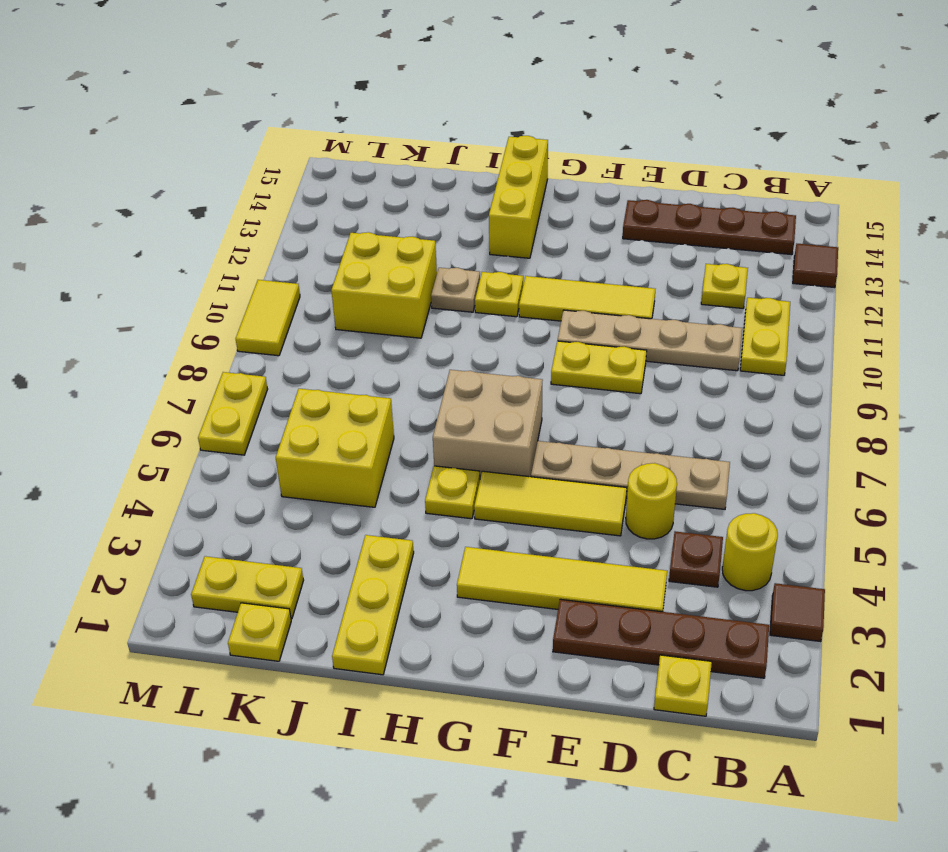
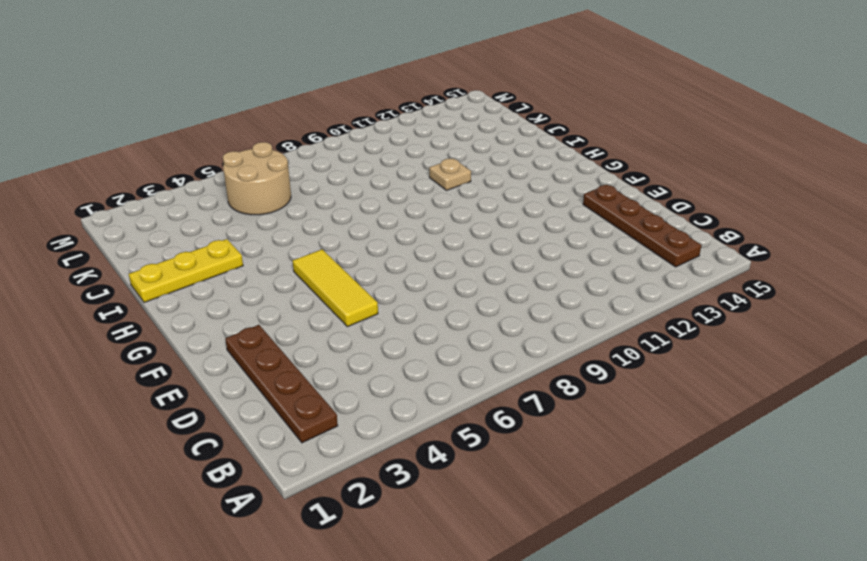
tan 2x2 round brick [223,142,291,215] -> yellow 2x2 brick [276,389,394,507]
none -> brown 1x1 tile [770,583,825,642]
none -> brown 1x1 tile [793,244,838,288]
none -> yellow 1x1 round brick [722,513,778,591]

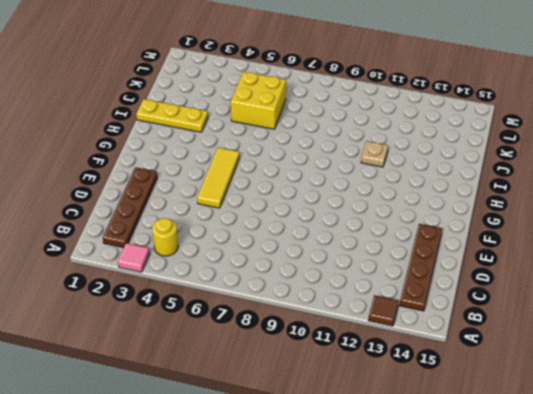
pink 1x1 tile [118,243,149,272] -> brown 1x1 tile [770,583,825,642]
none -> yellow 1x2 plate [740,298,790,375]
none -> yellow 1x1 plate [654,655,712,716]
none -> brown 1x1 plate [669,531,723,587]

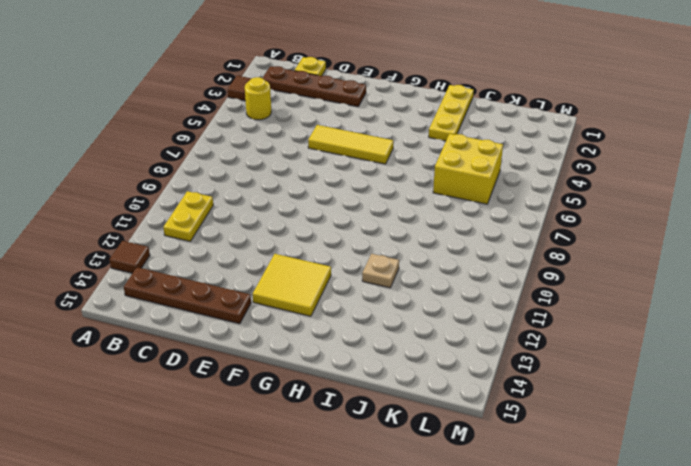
yellow 2x2 tile [253,254,331,316] -> none
none -> brown 1x1 plate [669,531,723,587]
none -> tan 1x4 plate [531,441,730,509]
none -> tan 1x4 plate [558,310,742,371]

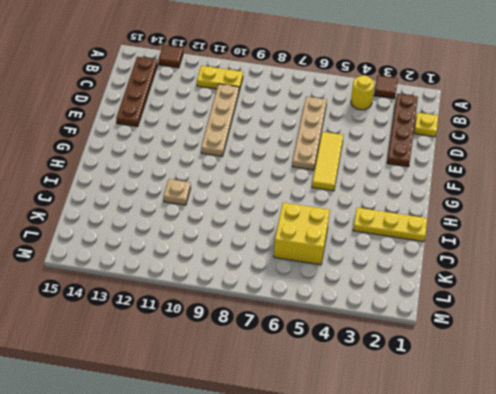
none -> brown 1x1 plate [669,531,723,587]
none -> yellow 1x1 plate [701,264,748,308]
none -> yellow 1x4 tile [457,547,667,612]

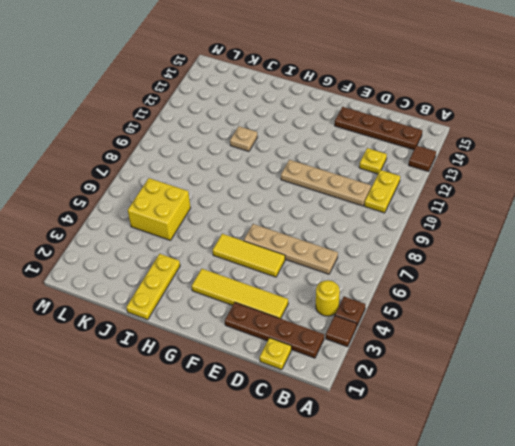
brown 1x1 plate [335,297,365,327] -> brown 1x1 plate moved to [669,531,723,587]
none -> yellow 1x1 round brick [626,463,677,539]
none -> yellow 1x2 plate [551,341,647,394]
none -> yellow 1x3 tile [519,276,655,321]

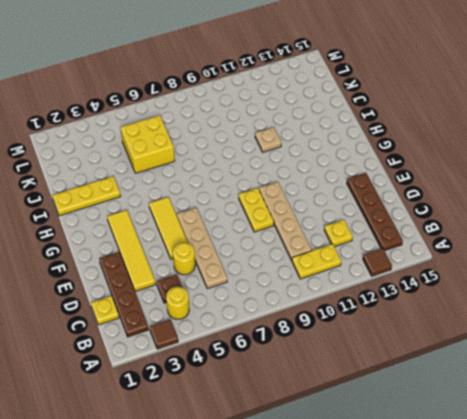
none -> yellow 1x3 tile [519,276,655,321]
none -> tan 2x2 brick [433,370,543,478]
none -> yellow 1x1 plate [425,466,480,519]

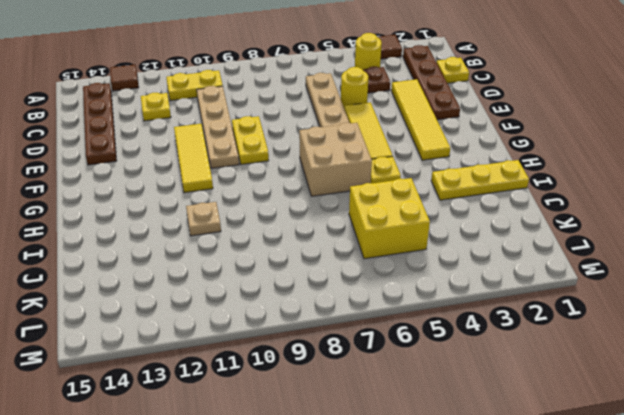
none -> yellow 1x1 plate [475,272,523,317]
none -> yellow 1x3 brick [489,136,548,258]
none -> yellow 2x2 brick [331,232,437,338]

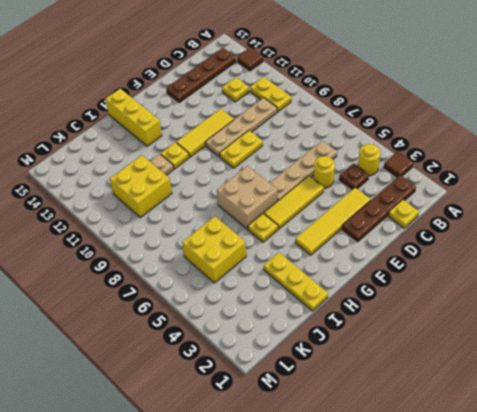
none -> yellow 1x1 plate [228,603,291,661]
none -> yellow 1x2 plate [191,556,304,619]
none -> yellow 1x2 plate [198,372,268,455]

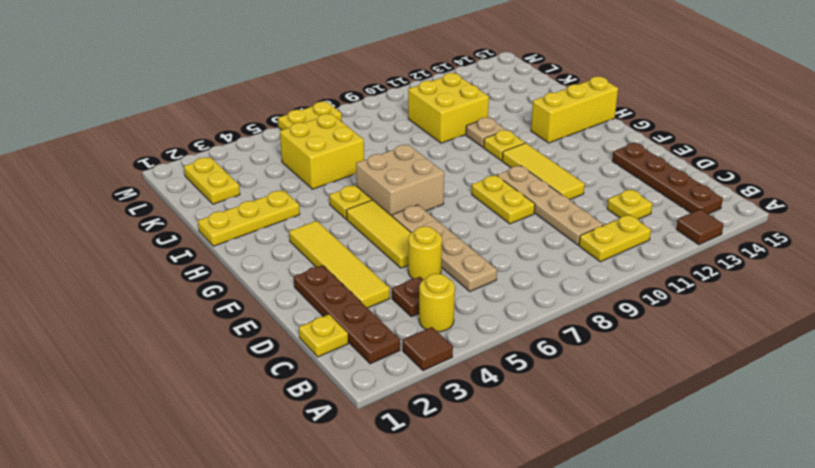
none -> yellow 1x1 plate [228,603,291,661]
none -> yellow 1x2 tile [236,280,300,356]

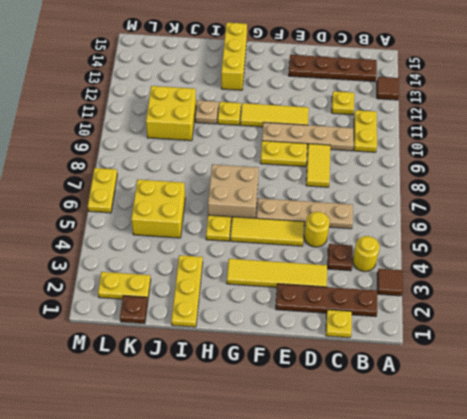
yellow 1x2 tile [306,144,330,187] -> yellow 1x2 tile moved to [236,280,300,356]
brown 1x1 plate [120,296,148,324] -> yellow 1x1 plate [228,603,291,661]

